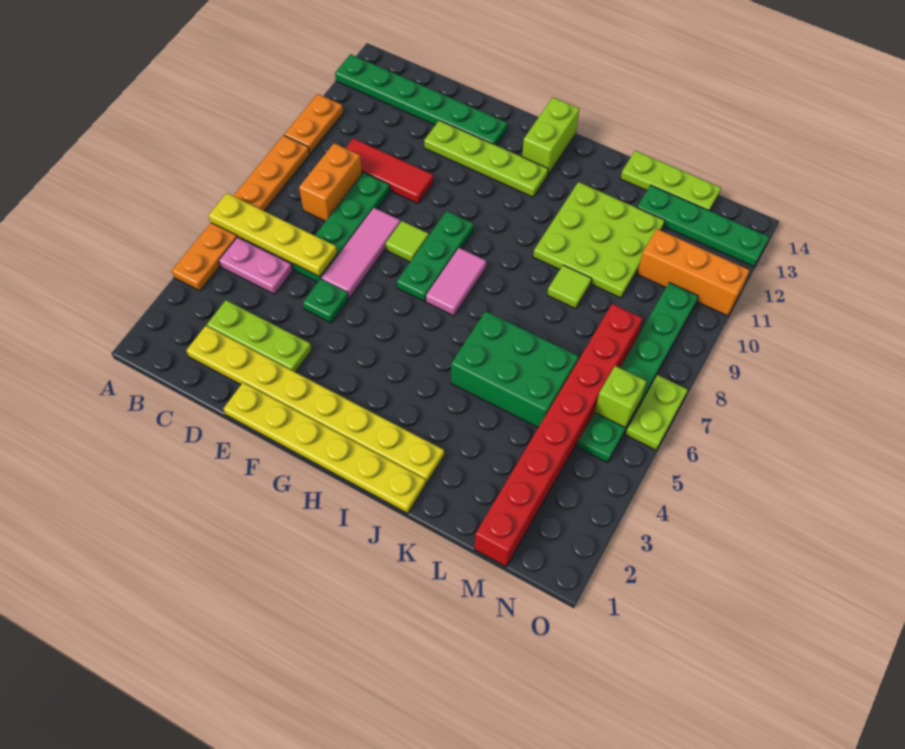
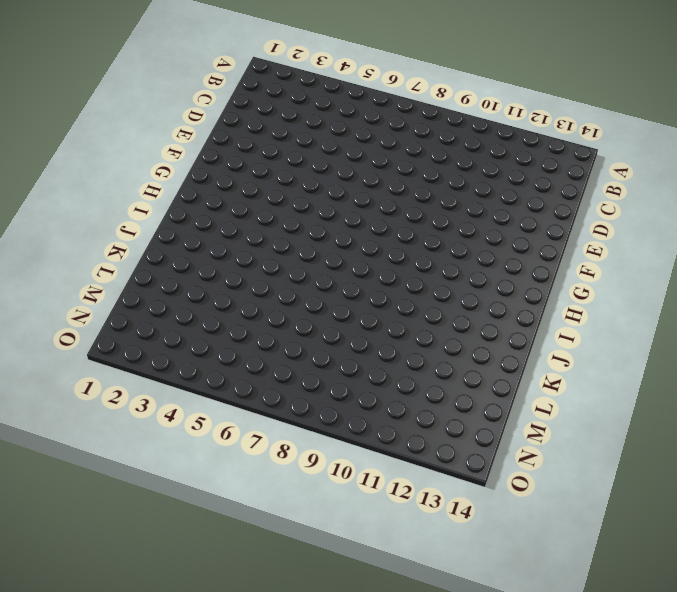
none -> orange 1x6 plate [172,135,310,291]
none -> orange 1x2 plate [284,94,343,153]
none -> green 1x6 plate [335,54,507,145]

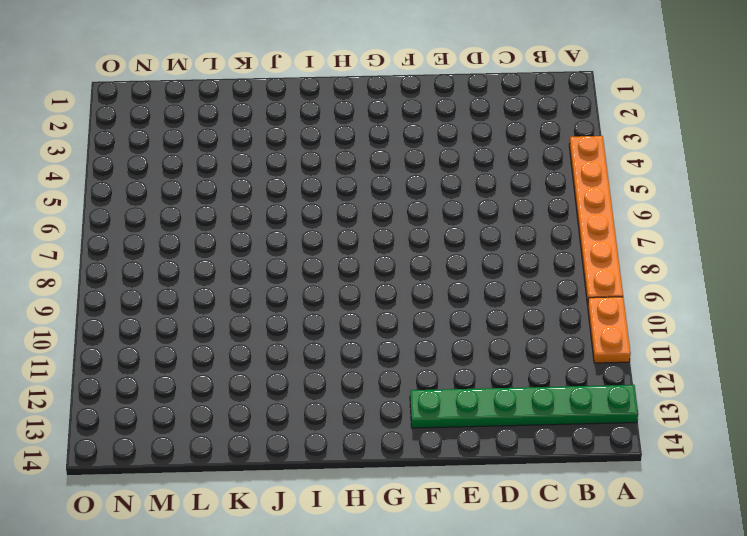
none -> pink 1x2 plate [219,238,292,294]
none -> yellow 1x8 plate [186,326,444,483]
none -> lime 1x3 plate [207,300,312,372]

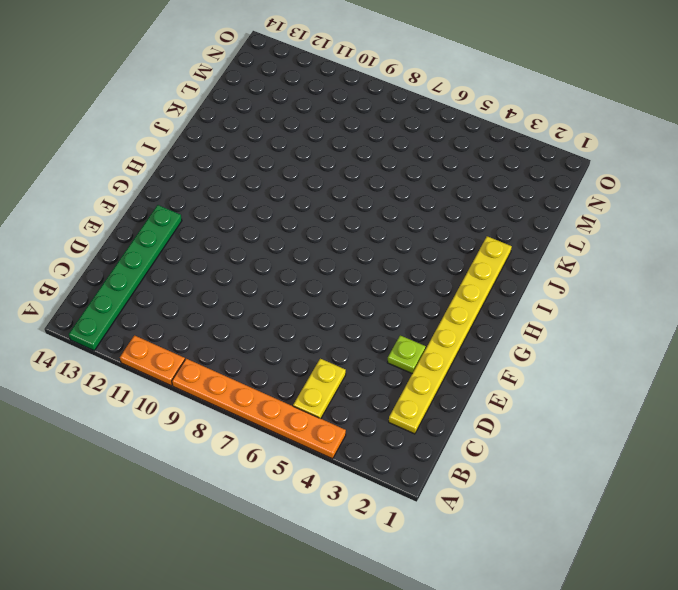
yellow 1x2 plate [293,359,346,419] -> pink 1x2 plate [219,238,292,294]
lime 1x1 plate [387,335,426,374] -> lime 1x3 plate [207,300,312,372]
none -> orange 1x2 brick [299,143,362,221]
none -> red 1x3 tile [346,138,434,203]
none -> green 1x4 plate [293,172,390,282]

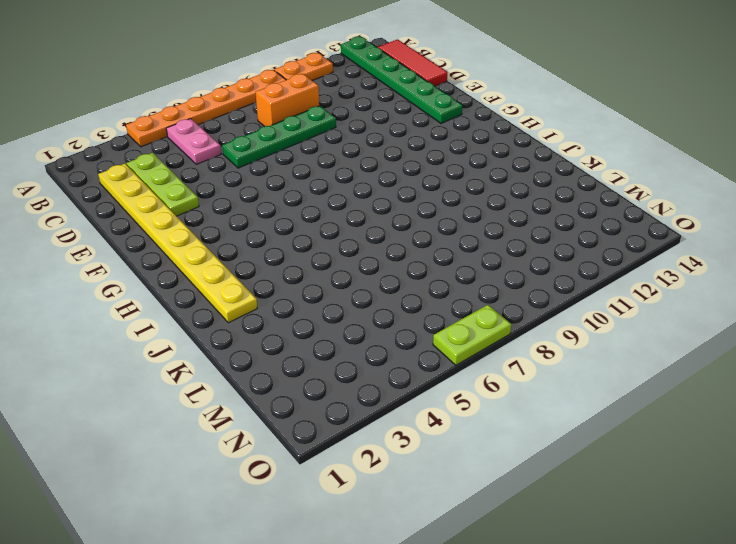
red 1x3 tile [378,39,448,86] -> red 1x3 tile moved to [346,138,434,203]
none -> yellow 1x6 plate [223,383,426,513]
none -> green 1x1 plate [303,279,349,323]
none -> pink 1x3 tile [322,208,400,298]

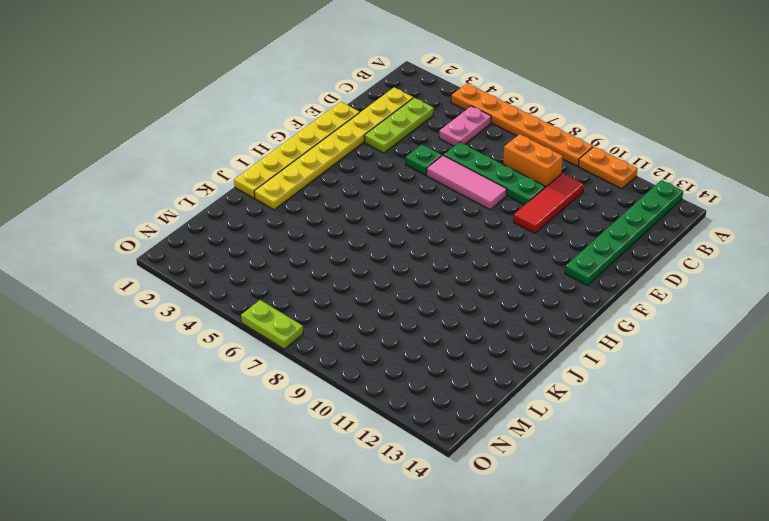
none -> lime 1x4 plate [424,120,548,197]
none -> lime 1x1 tile [385,221,429,262]
none -> green 1x3 plate [397,211,474,301]

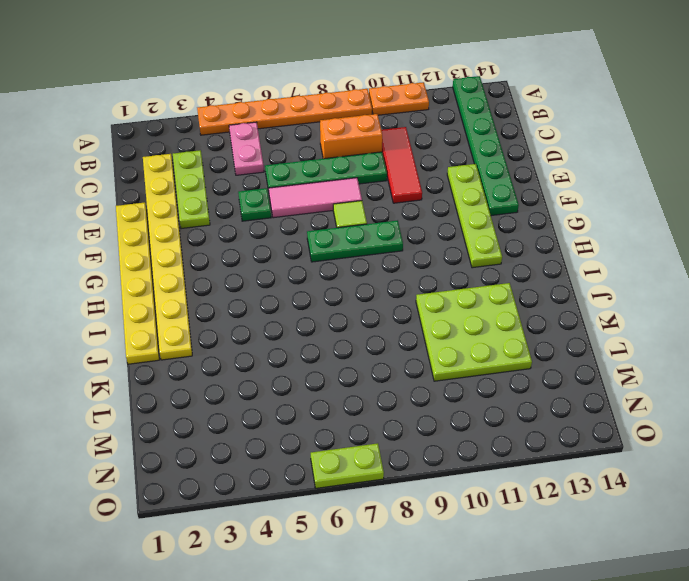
none -> pink 1x2 tile [426,248,486,316]
none -> lime 1x2 brick [522,97,580,175]
none -> green 2x3 brick [451,311,579,428]

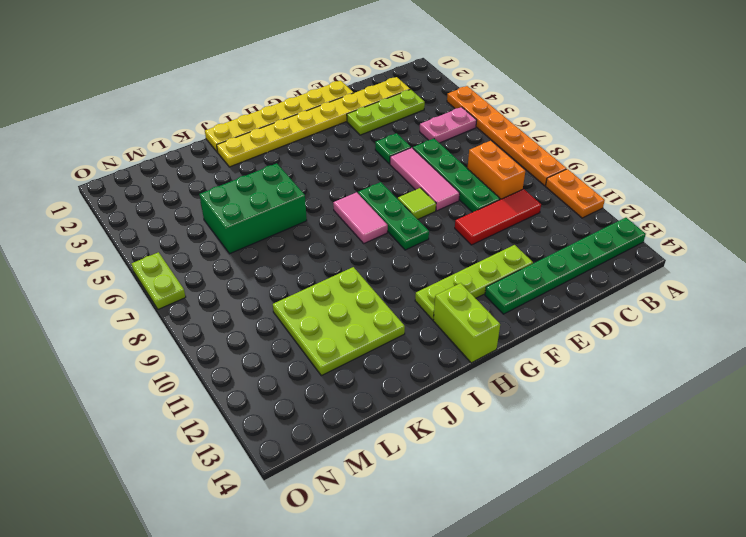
none -> lime 1x1 tile [547,265,592,309]
none -> lime 1x3 plate [621,151,721,211]
none -> green 1x4 plate [637,185,769,267]

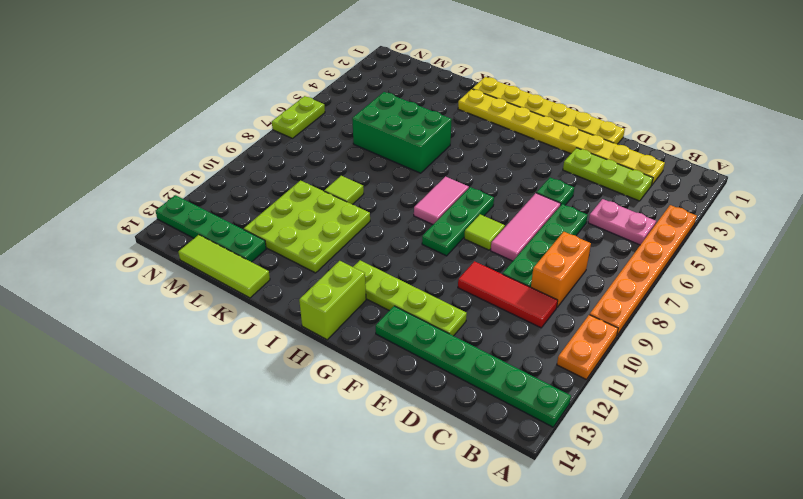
lime 1x3 tile [178,235,270,298] -> lime 1x3 plate [621,151,721,211]
none -> red 1x8 brick [475,304,642,567]
none -> orange 1x3 brick [637,229,750,316]
none -> green 1x6 plate [577,283,698,463]

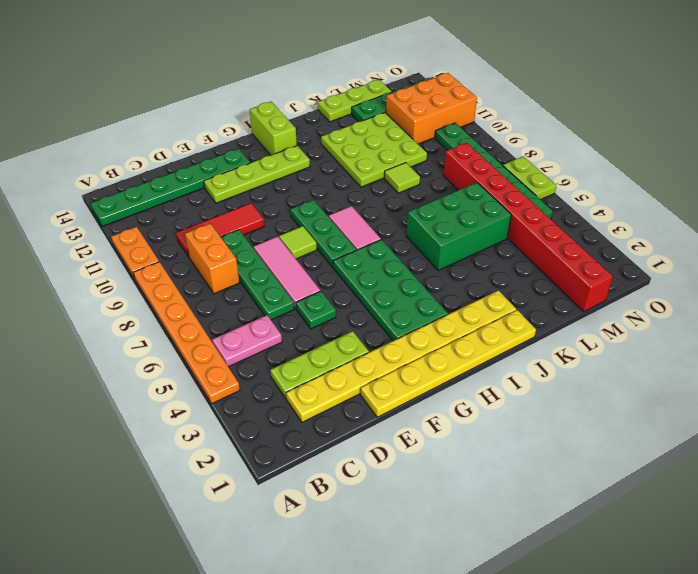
green 2x4 plate [333,240,448,341] -> none
orange 2x3 brick [386,73,477,144] -> orange 1x3 brick [637,229,750,316]
none -> yellow 1x4 plate [209,193,337,277]
none -> lime 1x1 brick [595,366,647,428]

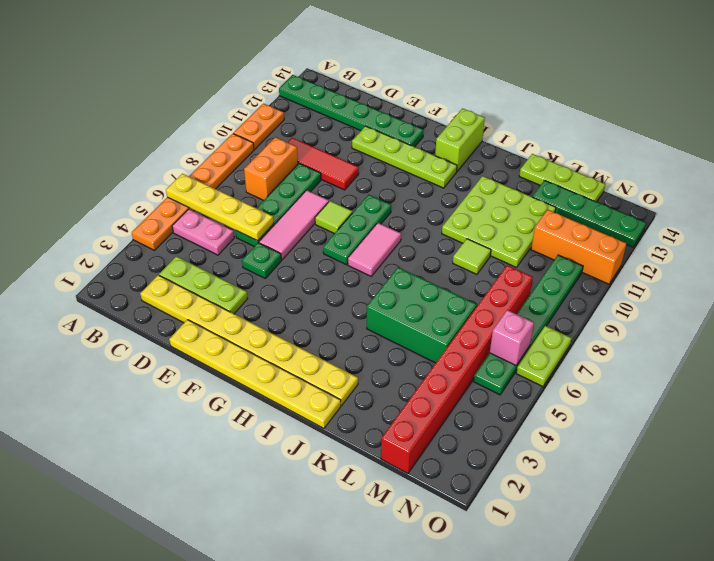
pink 1x1 brick [490,310,534,365] -> lime 1x1 brick [595,366,647,428]

